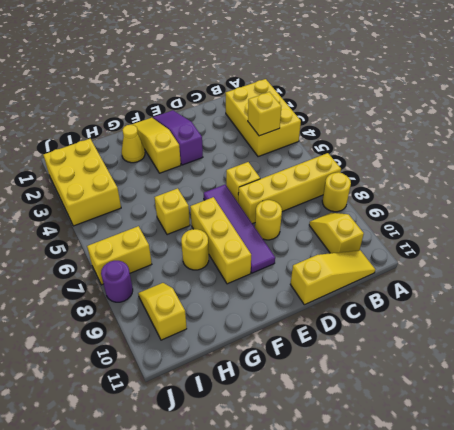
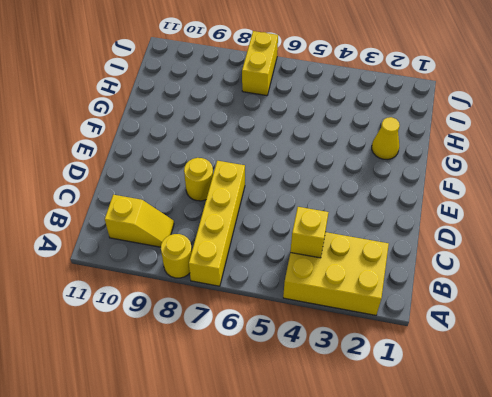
none -> yellow 1x3 slope [290,250,375,305]
none -> yellow 1x1 brick [226,162,260,202]
none -> purple 1x3 slope [153,110,203,165]

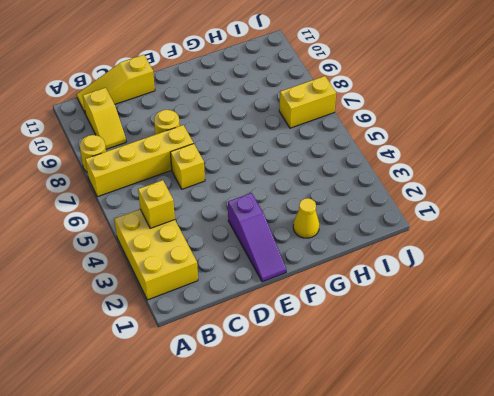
none -> purple 1x4 tile [204,185,275,273]
none -> yellow 1x3 slope [132,118,181,173]
none -> yellow 1x3 brick [190,197,251,284]

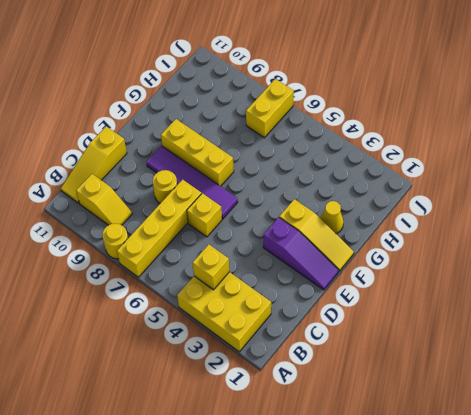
none -> yellow 1x1 brick [155,188,190,235]
none -> yellow 1x1 round brick [181,229,209,270]
none -> yellow 2x3 brick [43,139,121,226]

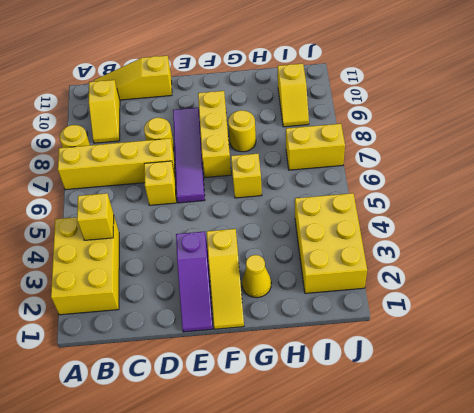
none -> purple 1x1 round brick [101,261,133,302]

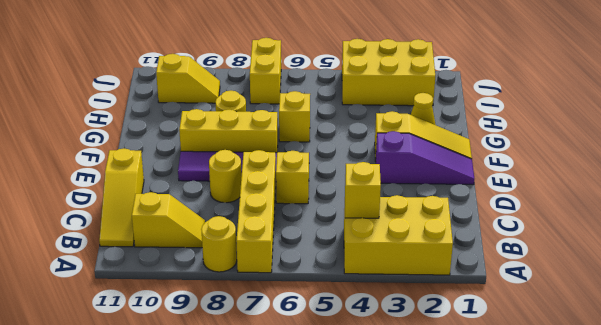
none -> purple 1x1 round brick [101,261,133,302]

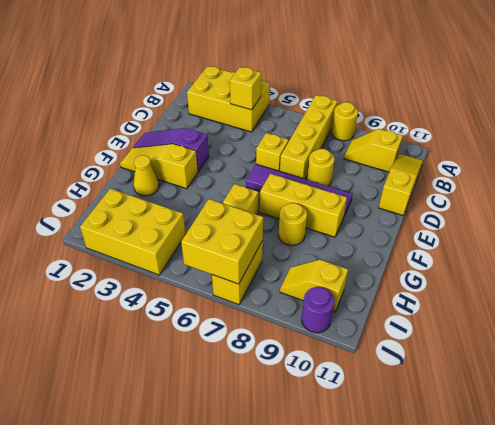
yellow 2x2 brick [181,199,263,284] -> none
purple 1x1 round brick [302,287,335,333] -> purple 1x1 round brick moved to [101,261,133,302]

